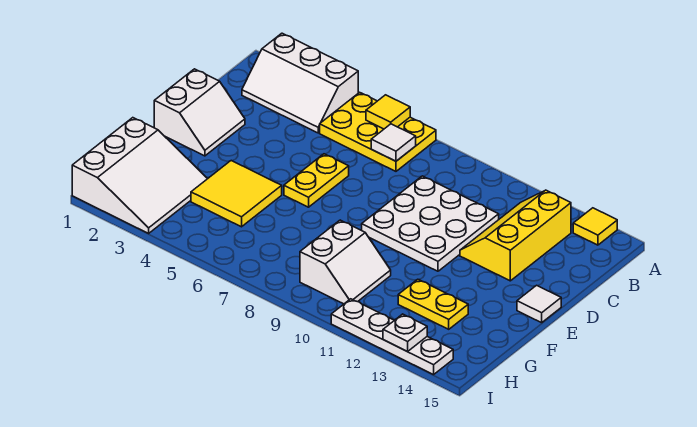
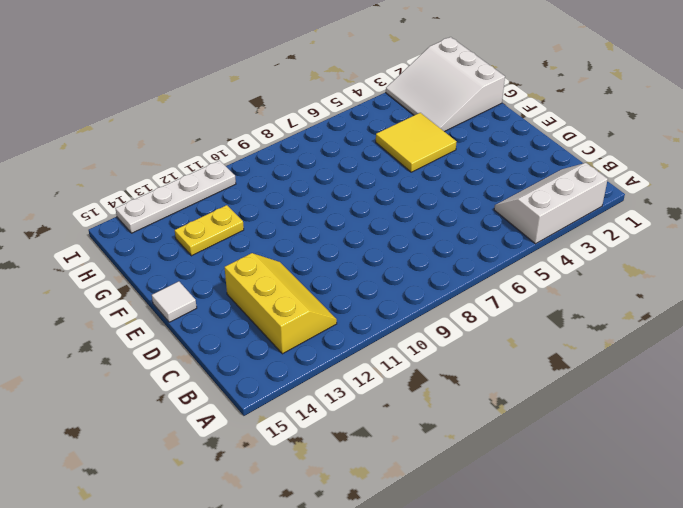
none -> yellow 2x3 plate [320,92,436,171]
none -> yellow 1x1 tile [573,208,617,245]
none -> white 3x3 plate [362,176,499,271]

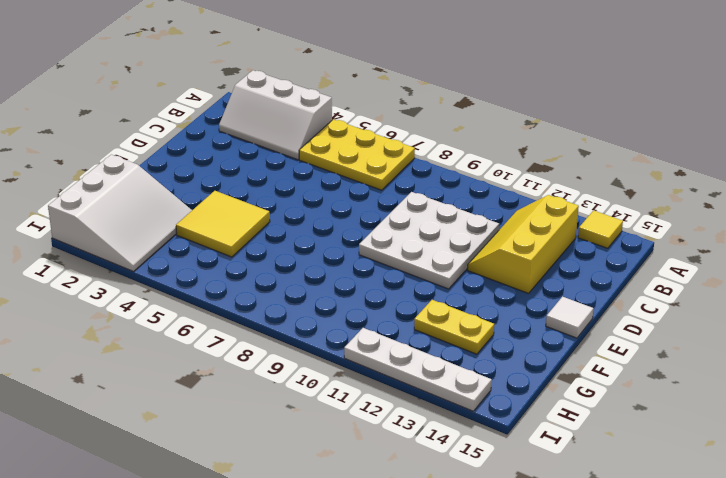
none -> white 2x2 slope [154,69,245,156]
none -> yellow 1x2 plate [284,154,349,207]
none -> white 2x2 slope [300,220,391,304]

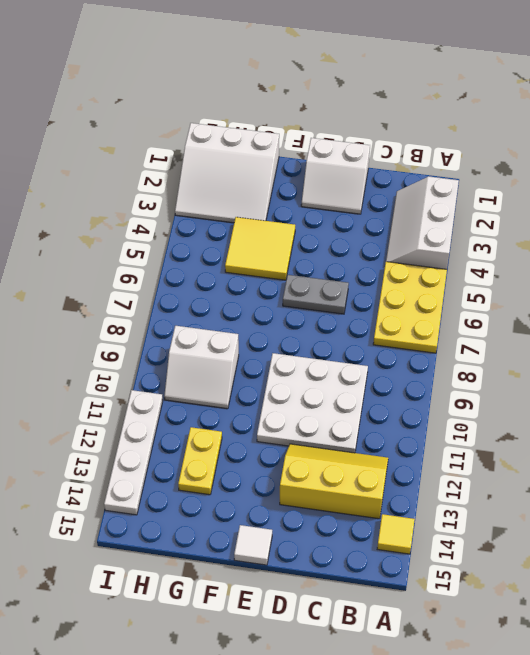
grey 1x2 plate [283,275,349,314] -> yellow 1x2 plate [284,154,349,207]
none -> yellow 1x1 tile [366,95,410,129]
none -> white 1x1 tile [371,124,416,161]
none -> white 1x1 plate [383,314,427,352]

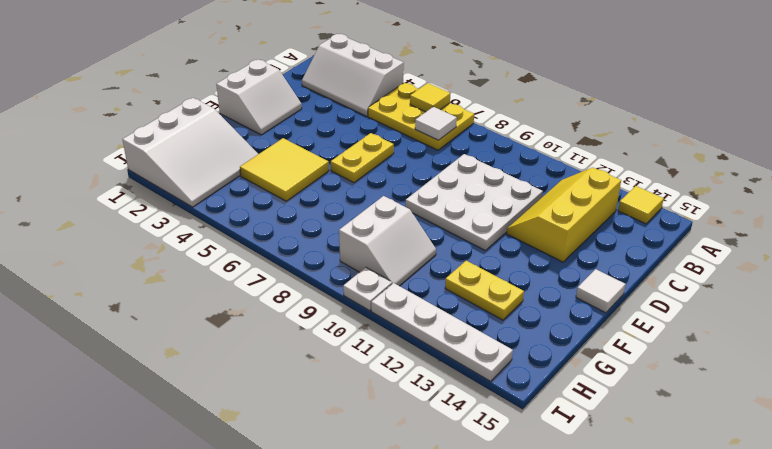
white 1x1 plate [343,267,392,311] -> white 1x1 plate moved to [383,314,427,352]

